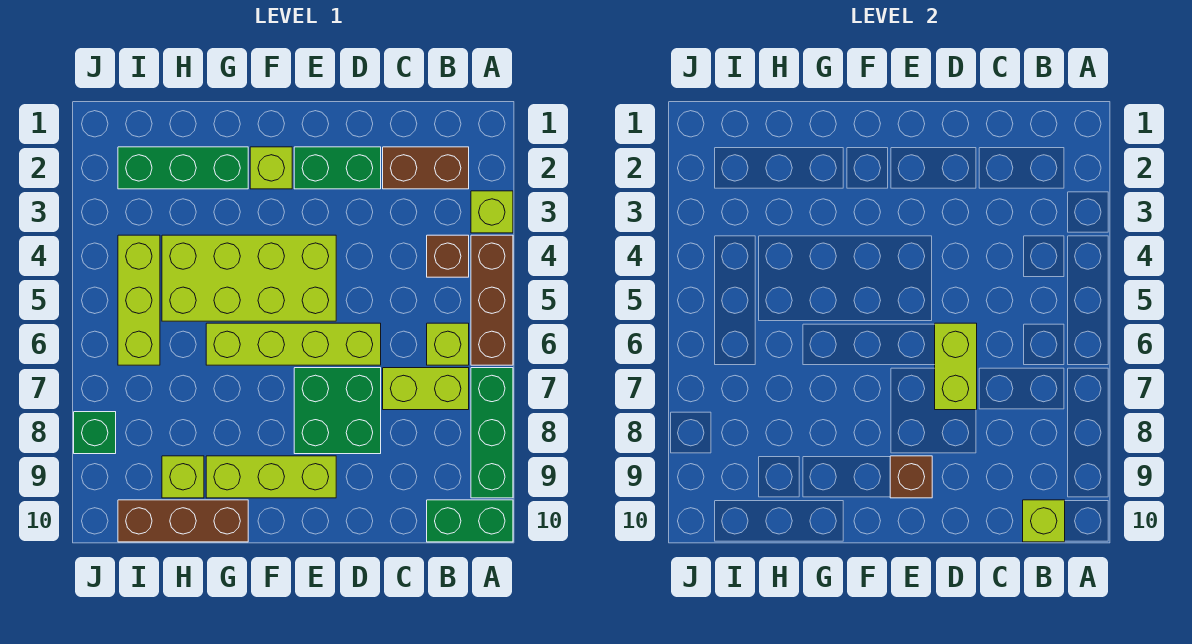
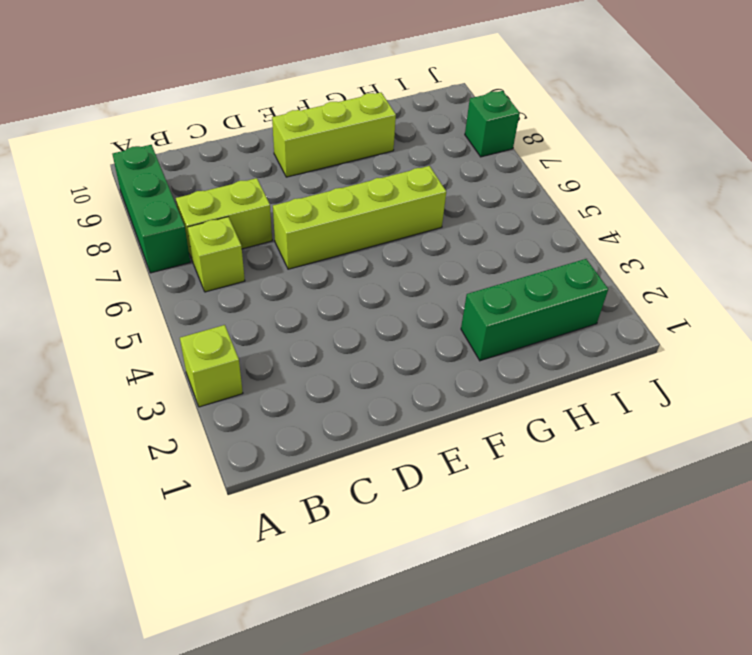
none -> brown 1x3 brick [471,235,513,365]
none -> green 1x2 brick [427,500,513,542]
none -> brown 1x2 brick [383,147,469,189]

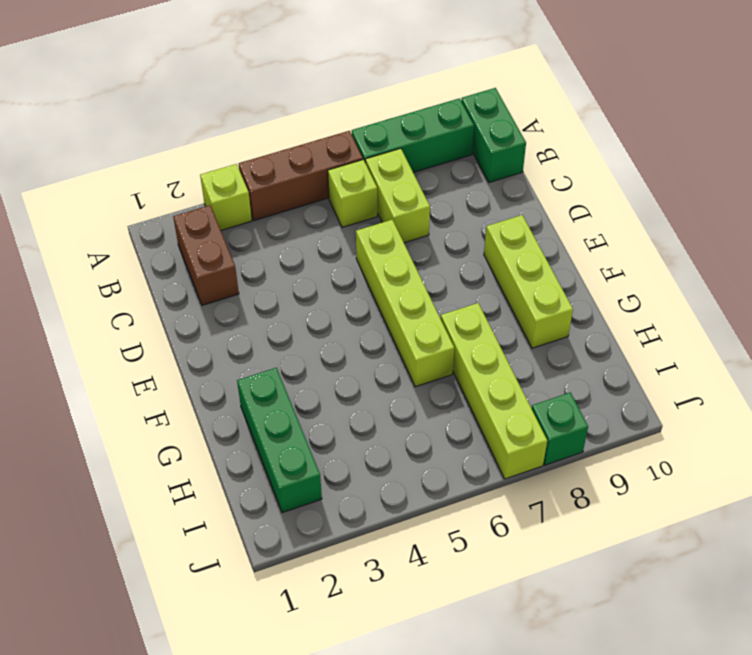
lime 1x4 brick [441,303,547,479] -> none
none -> brown 1x1 brick [427,235,469,277]
none -> green 1x2 brick [294,147,381,189]
none -> green 2x2 brick [294,368,381,454]

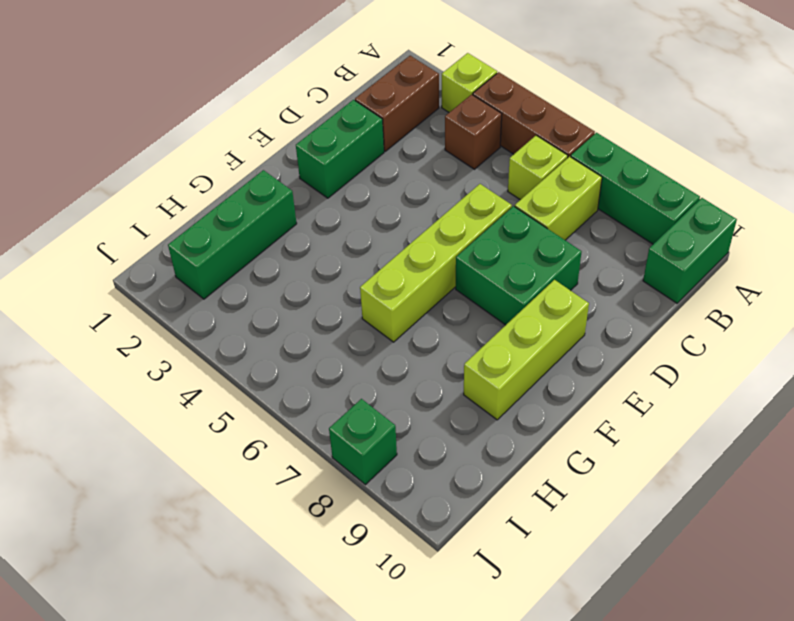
none -> lime 2x4 brick [162,235,336,321]
none -> lime 1x1 brick [250,147,292,189]
none -> brown 1x3 brick [118,500,248,542]

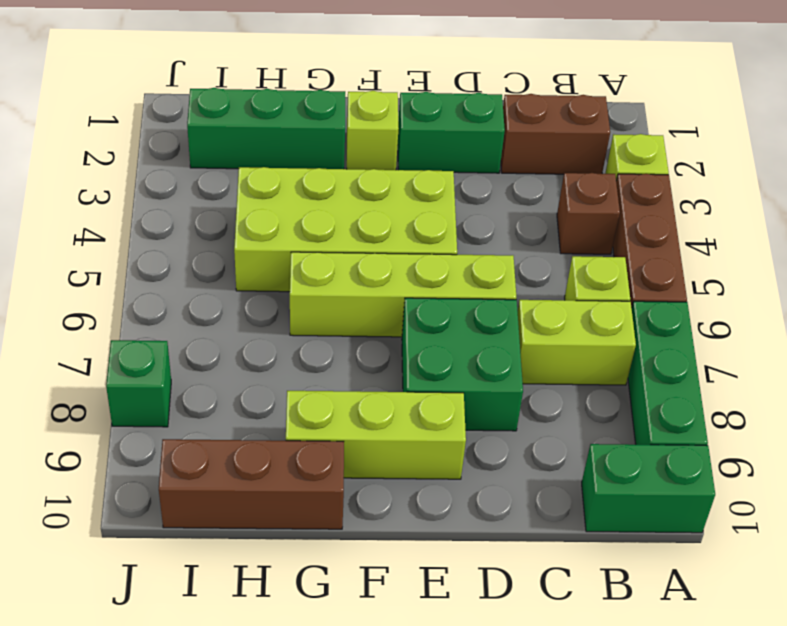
none -> lime 1x1 brick [162,456,204,498]
none -> lime 1x3 brick [118,235,160,365]
none -> lime 1x1 brick [1023,500,1065,542]

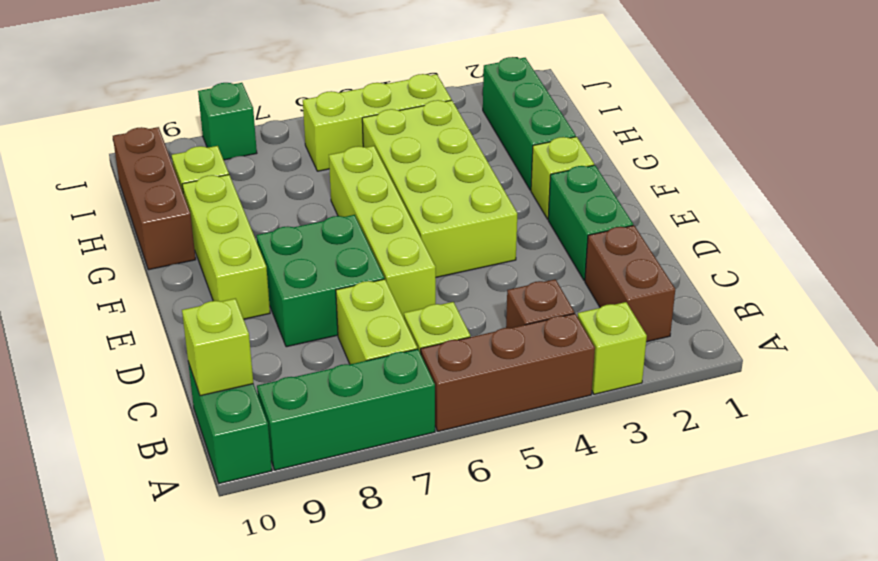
none -> lime 1x2 brick [935,323,977,410]
none -> brown 1x1 brick [890,456,932,498]

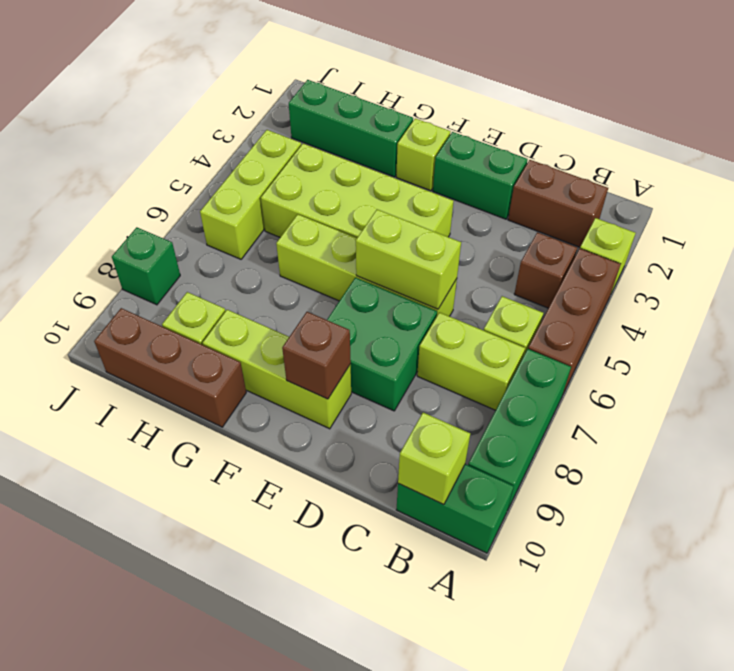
lime 1x2 brick [356,209,461,309] -> lime 1x2 brick turned to [935,323,977,410]

